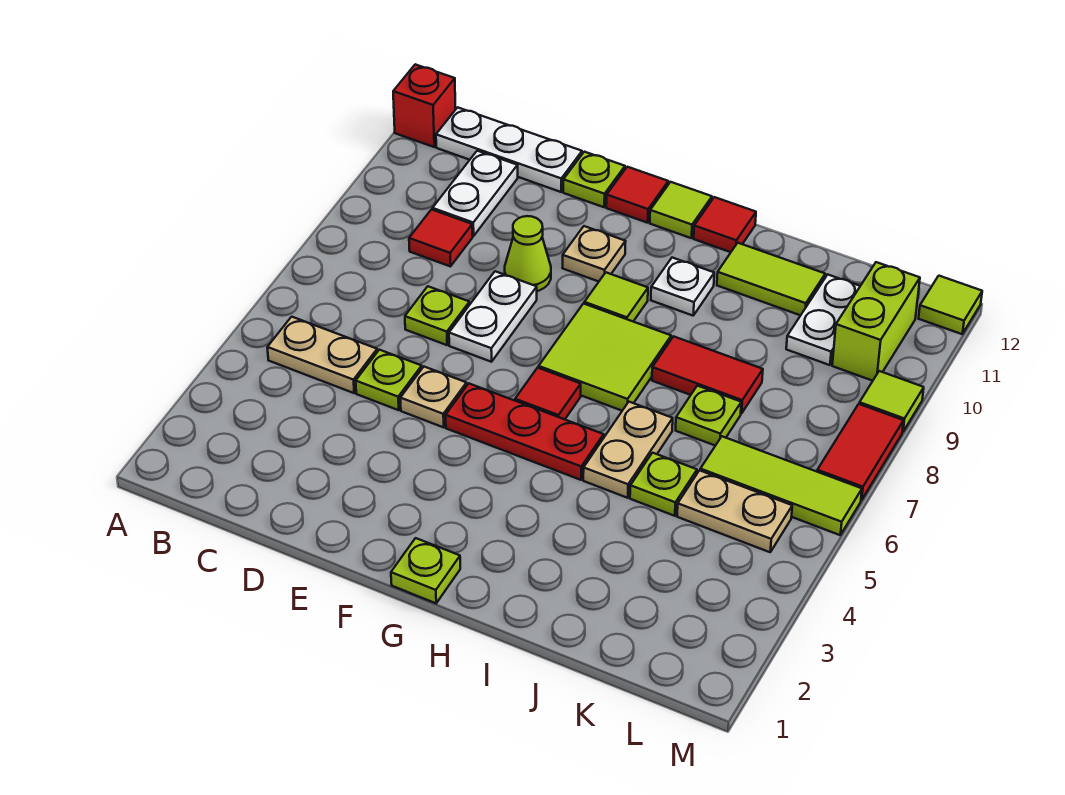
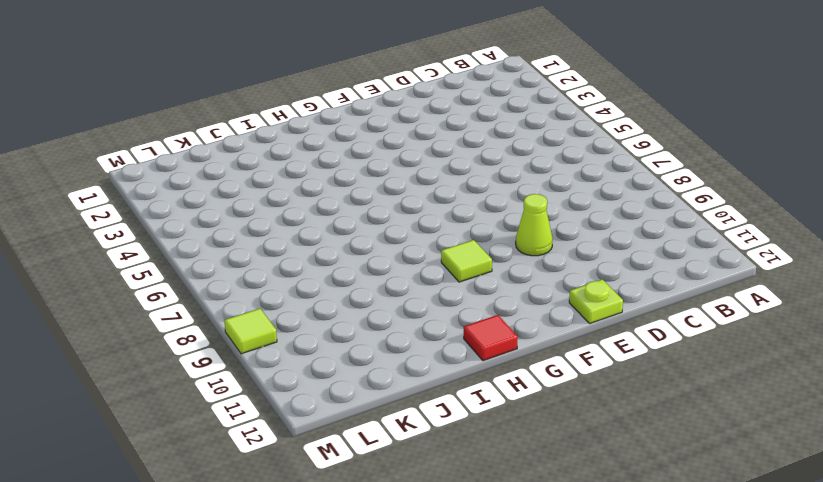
none -> red 1x1 brick [393,64,456,147]
none -> tan 1x2 plate [267,317,377,393]
none -> white 1x3 plate [436,107,582,192]
none -> red 1x1 tile [409,209,473,267]

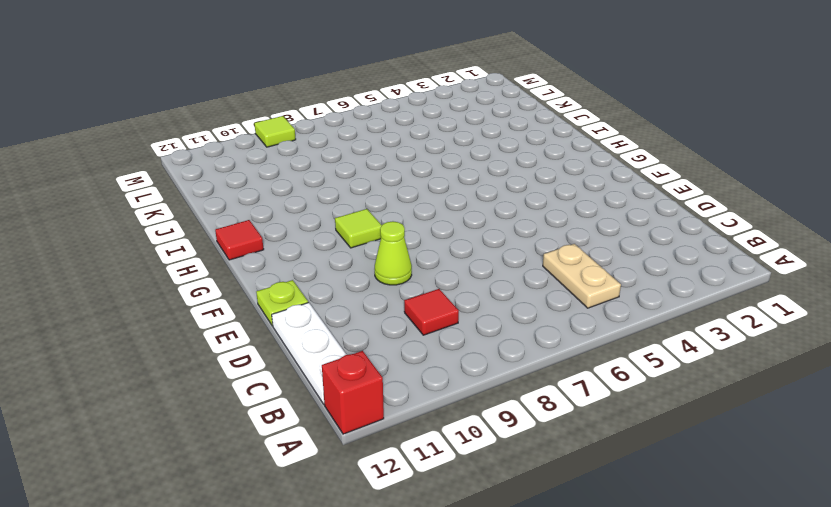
none -> white 1x2 plate [433,151,518,236]
none -> lime 1x1 plate [356,350,422,410]
none -> lime 1x1 plate [405,286,470,345]
none -> tan 1x1 plate [400,367,467,427]

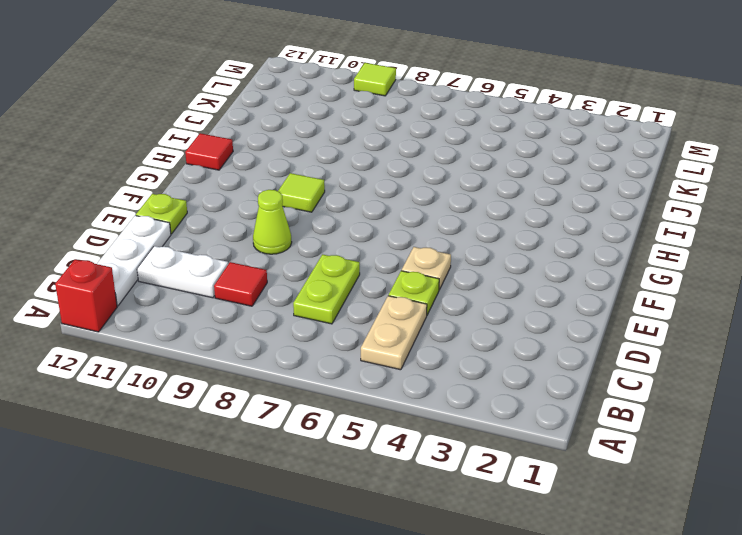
lime 1x2 plate [293,254,360,324] -> lime 1x1 plate [405,286,470,345]
none -> white 1x2 plate [449,271,537,362]
none -> red 1x3 plate [446,384,604,480]
none -> tan 1x1 plate [563,226,626,282]
none -> red 1x1 tile [606,167,668,223]

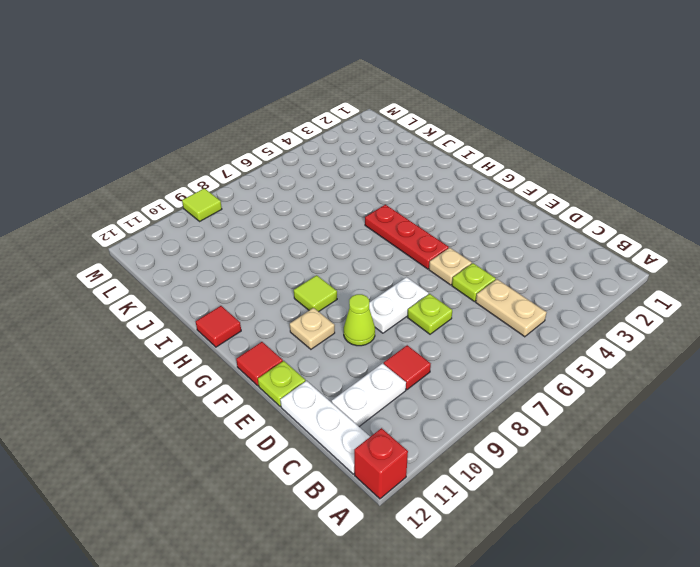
none -> lime 1x1 plate [391,538,460,603]
none -> red 1x1 tile [515,368,581,419]
none -> lime 2x2 tile [539,304,671,411]
none -> lime 1x1 tile [650,182,712,238]

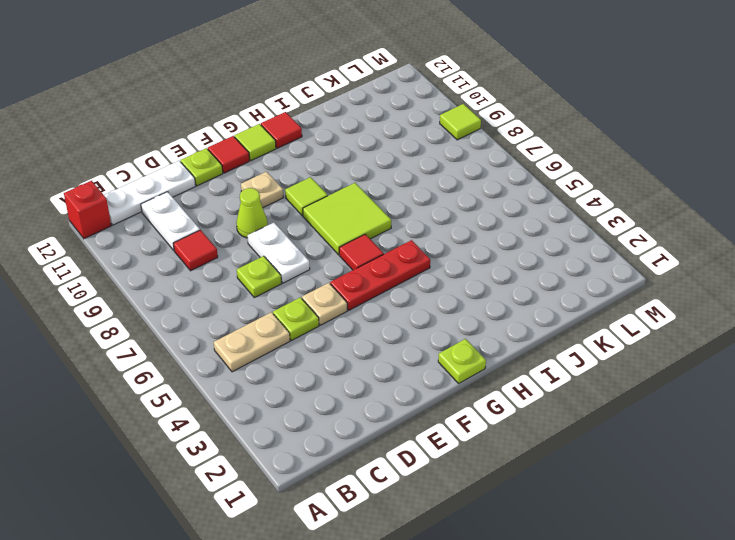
none -> white 1x1 plate [651,258,714,316]
none -> tan 1x2 plate [583,402,673,498]
none -> red 1x2 tile [652,336,763,414]
none -> lime 1x2 tile [717,243,825,315]

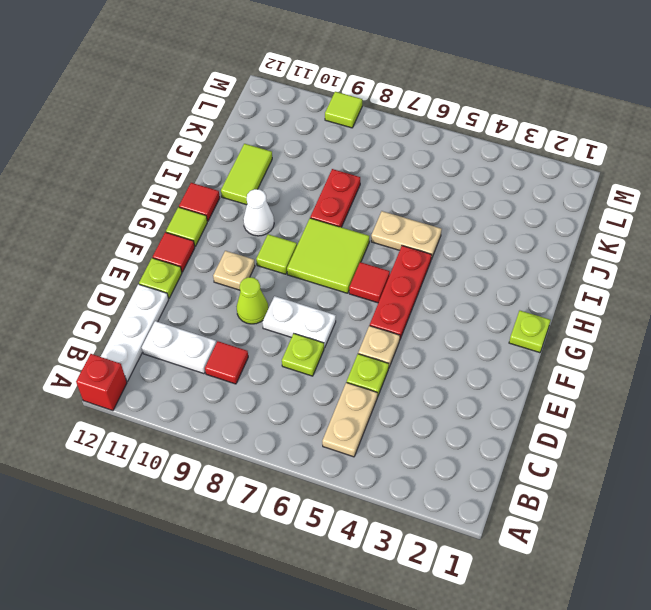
white 1x1 cone [243,189,274,236] -> white 1x1 plate [651,258,714,316]
red 1x2 plate [310,169,360,227] -> red 1x2 tile [652,336,763,414]
none -> lime 1x1 plate [630,453,697,516]
none -> lime 1x1 plate [676,386,741,446]
none -> tan 1x2 plate [677,470,792,552]
none -> lime 1x3 tile [700,436,862,535]

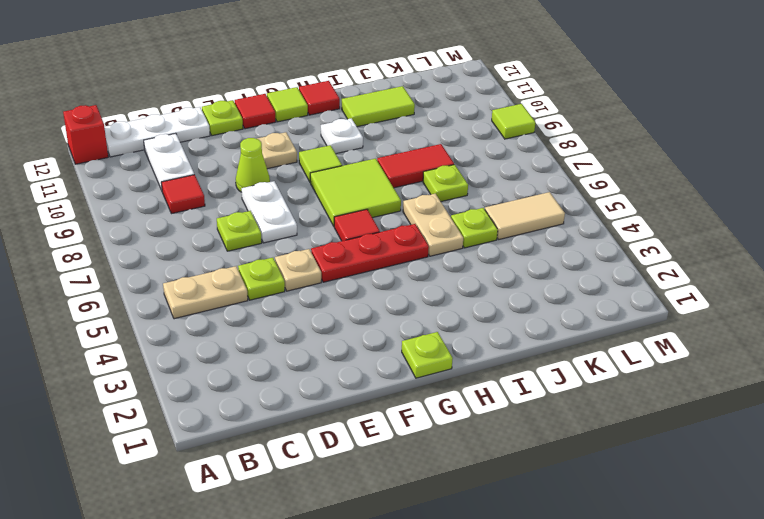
tan 1x2 tile [485,192,565,240] -> tan 1x2 plate [677,470,792,552]
none -> lime 1x3 tile [700,436,862,535]
none -> white 1x2 plate [786,275,860,365]
none -> lime 1x2 brick [832,262,920,381]
none -> red 1x2 tile [817,404,903,500]

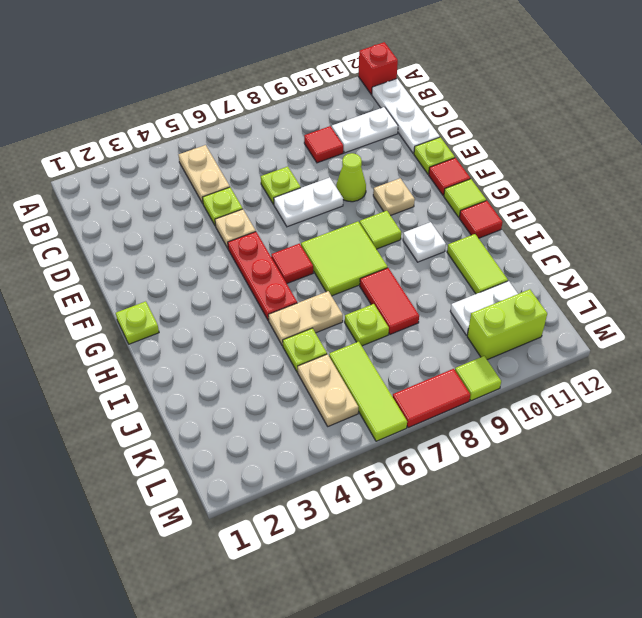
none -> lime 1x1 tile [919,276,982,334]

